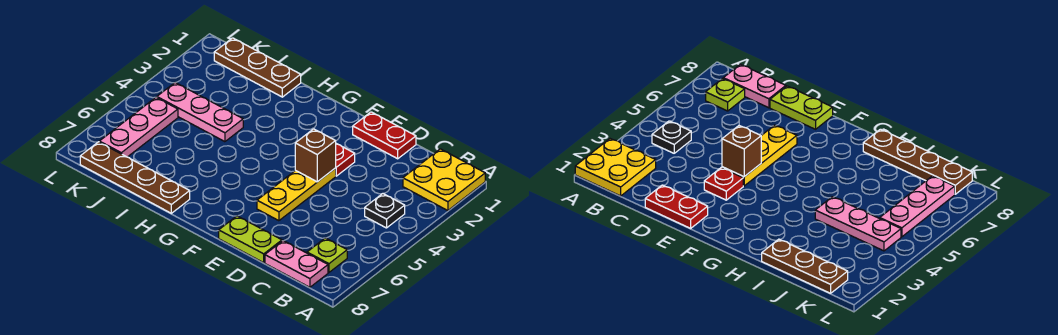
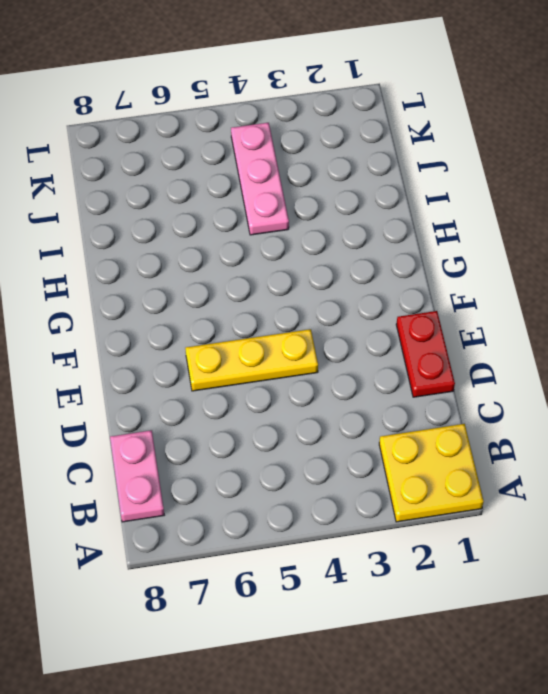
none -> black 1x1 plate [365,194,405,228]
none -> lime 1x1 plate [307,238,347,272]
none -> lime 1x2 plate [219,216,282,263]

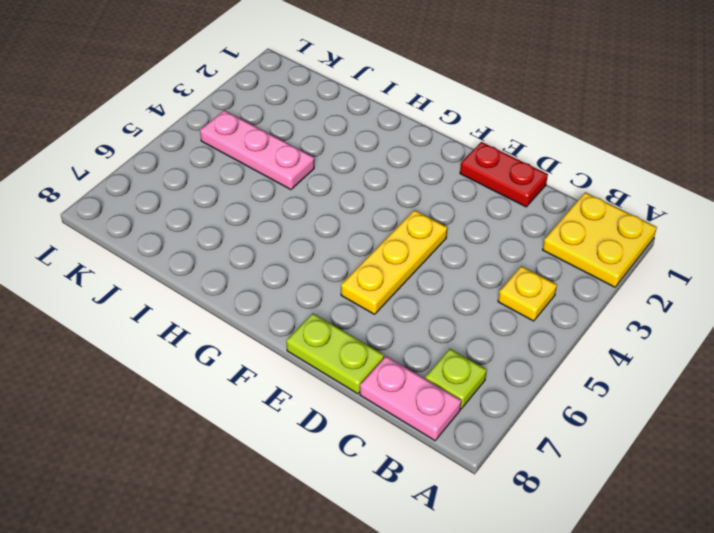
yellow 1x1 plate [498,266,557,321] -> black 1x1 plate [365,194,405,228]
none -> red 1x1 plate [336,144,355,176]
none -> brown 1x4 plate [80,142,190,213]
none -> brown 1x3 plate [214,38,301,97]

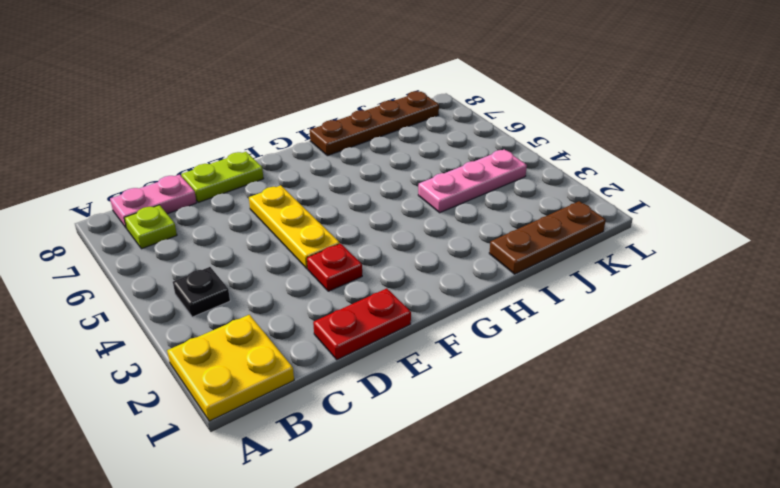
none -> pink 1x3 plate [99,97,178,157]
none -> brown 1x1 brick [295,129,336,182]

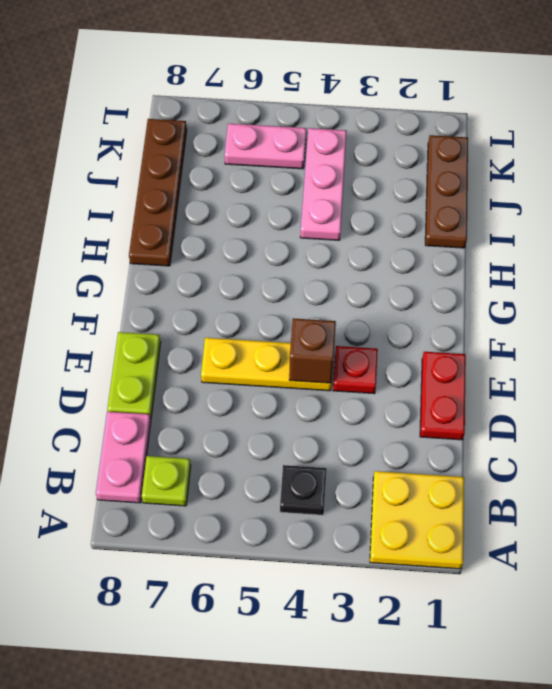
pink 1x2 plate [225,123,306,169] -> pink 1x3 plate [99,97,178,157]

